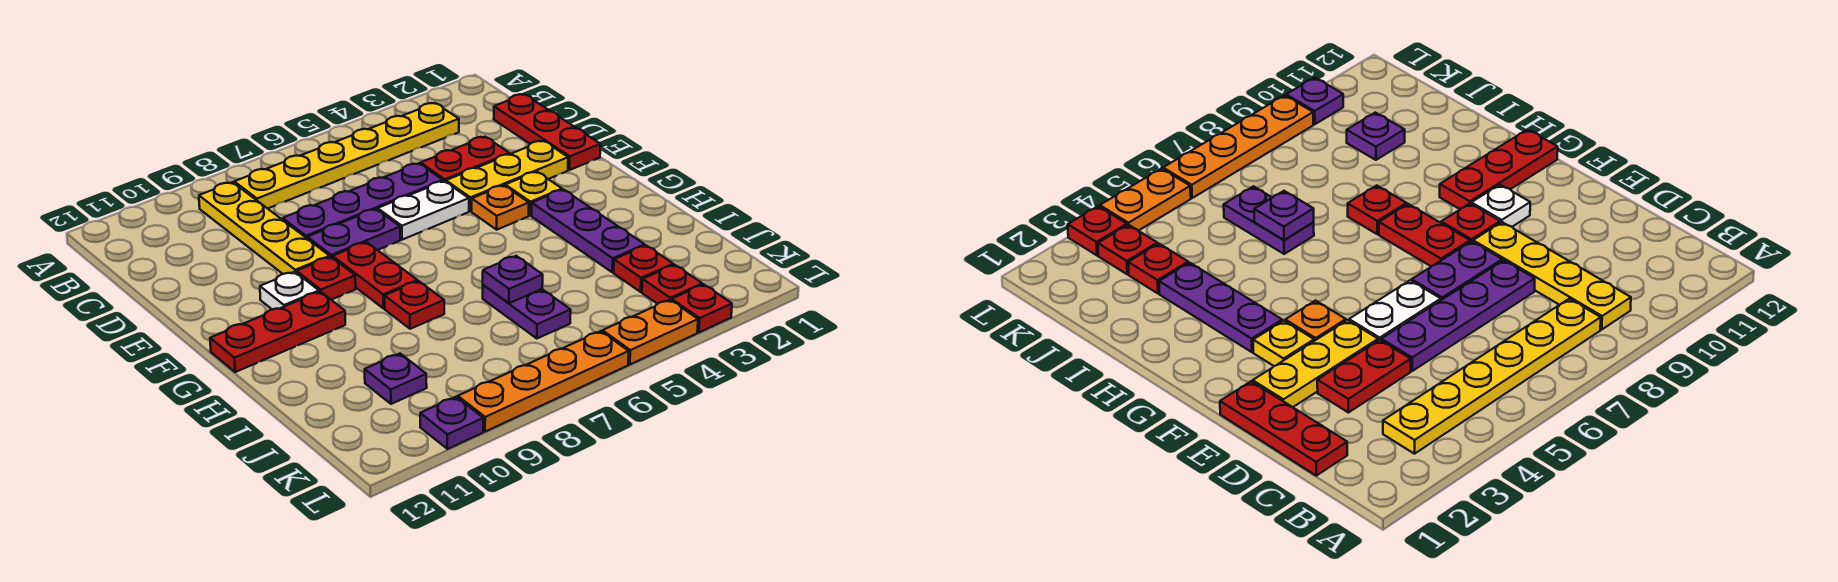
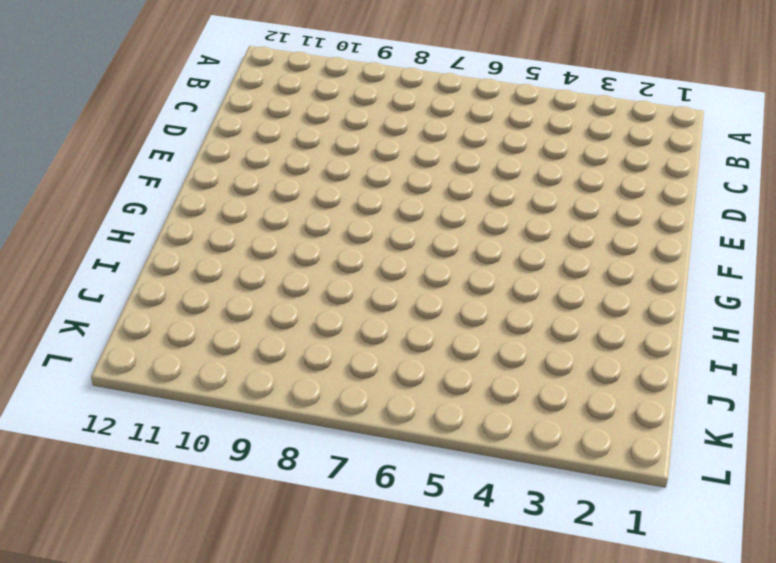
none -> yellow 1x6 plate [234,103,459,209]
none -> yellow 1x4 plate [199,182,330,274]
none -> red 1x3 plate [494,94,600,170]

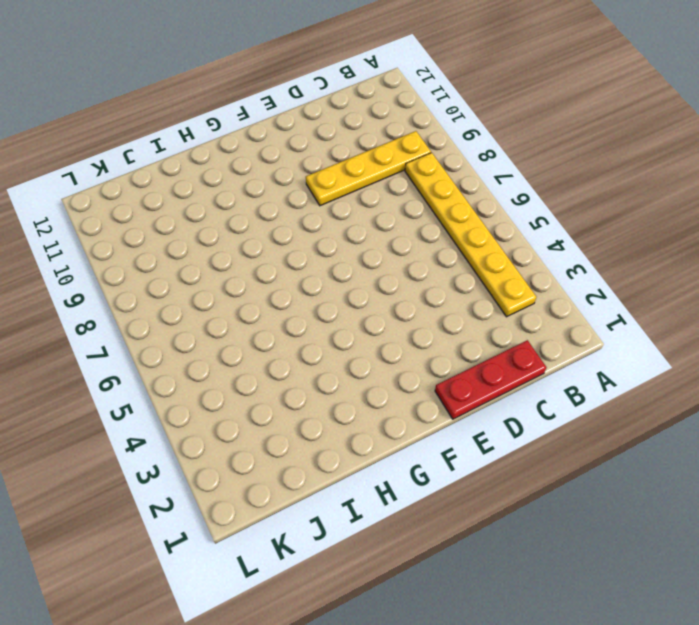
none -> red 1x2 plate [421,137,510,182]
none -> purple 1x4 plate [283,163,443,238]
none -> yellow 1x3 plate [446,141,568,211]

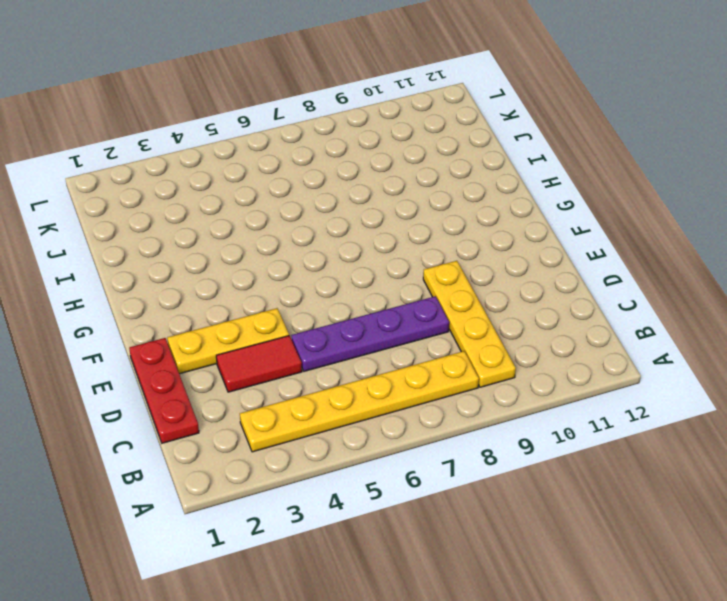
red 1x2 tile [216,336,302,392] -> red 1x2 plate [421,137,510,182]
none -> white 1x2 plate [378,181,469,240]
none -> purple 1x2 plate [307,209,400,258]
none -> yellow 1x1 plate [505,172,562,215]

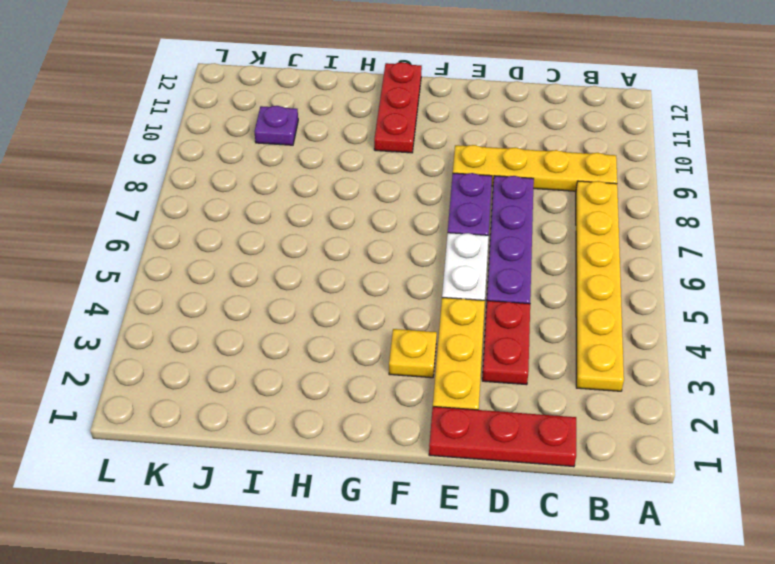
none -> orange 1x1 plate [472,185,529,230]
none -> red 1x2 plate [333,242,417,308]
none -> red 1x1 plate [296,257,356,300]

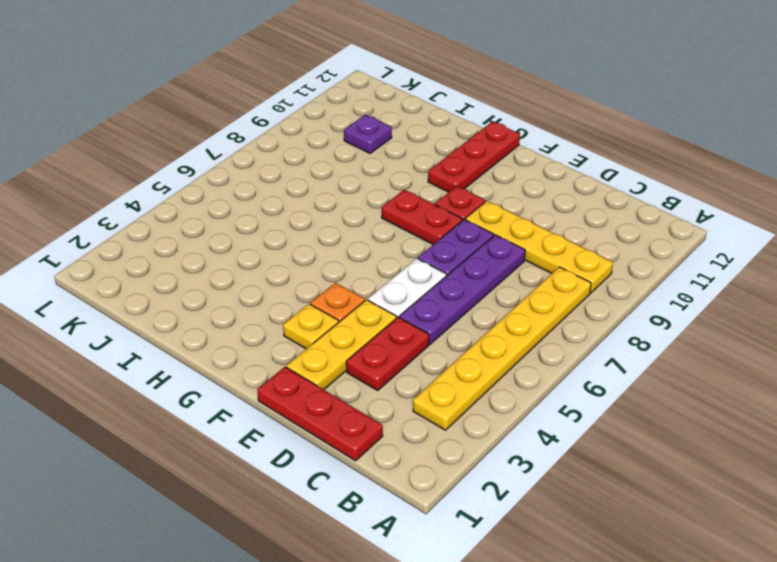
none -> white 1x1 plate [260,272,319,309]
none -> purple 1x3 plate [532,190,645,272]
none -> red 1x1 plate [385,281,444,329]

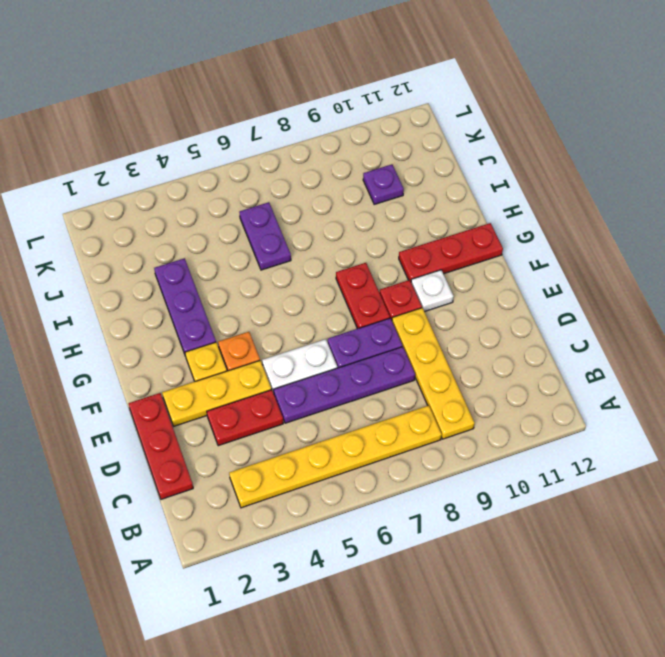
none -> red 1x1 plate [385,281,444,329]
none -> red 1x1 plate [614,245,673,292]
none -> red 1x1 plate [642,265,702,304]

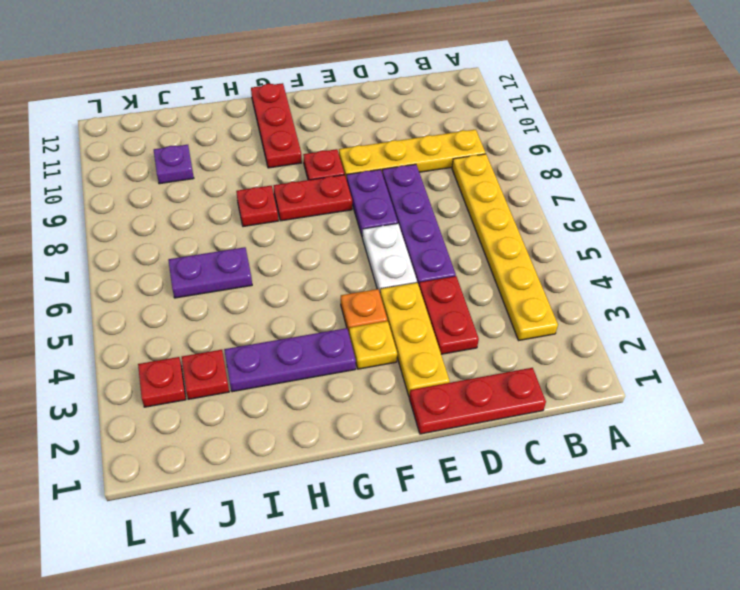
none -> white 1x1 plate [260,272,319,309]
none -> red 1x1 plate [672,284,732,332]
none -> orange 1x2 plate [602,300,698,364]

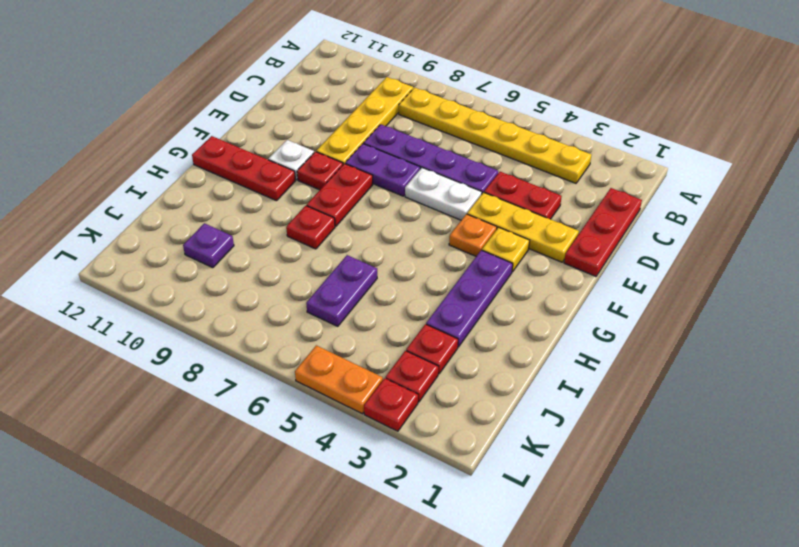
none -> orange 1x4 plate [458,331,629,432]
none -> purple 1x1 plate [420,397,483,449]
none -> purple 1x1 plate [483,256,543,303]

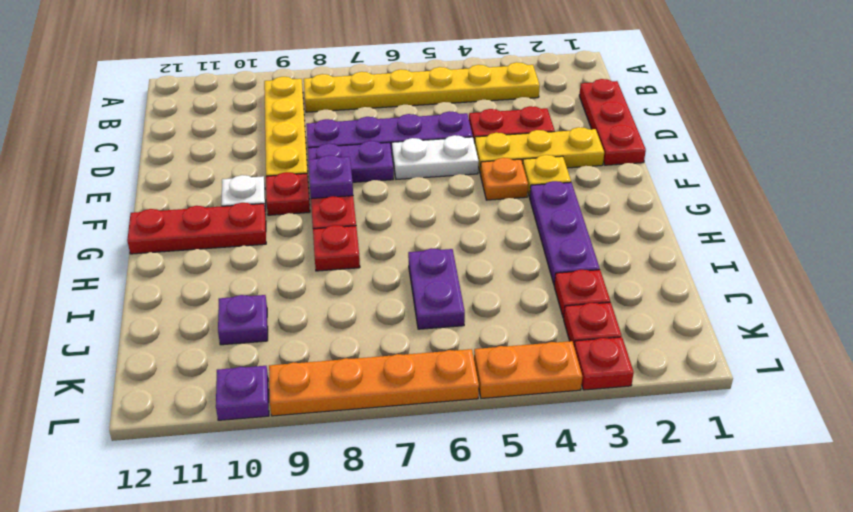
purple 1x1 plate [308,155,353,199] -> purple 1x1 plate moved to [483,256,543,303]

